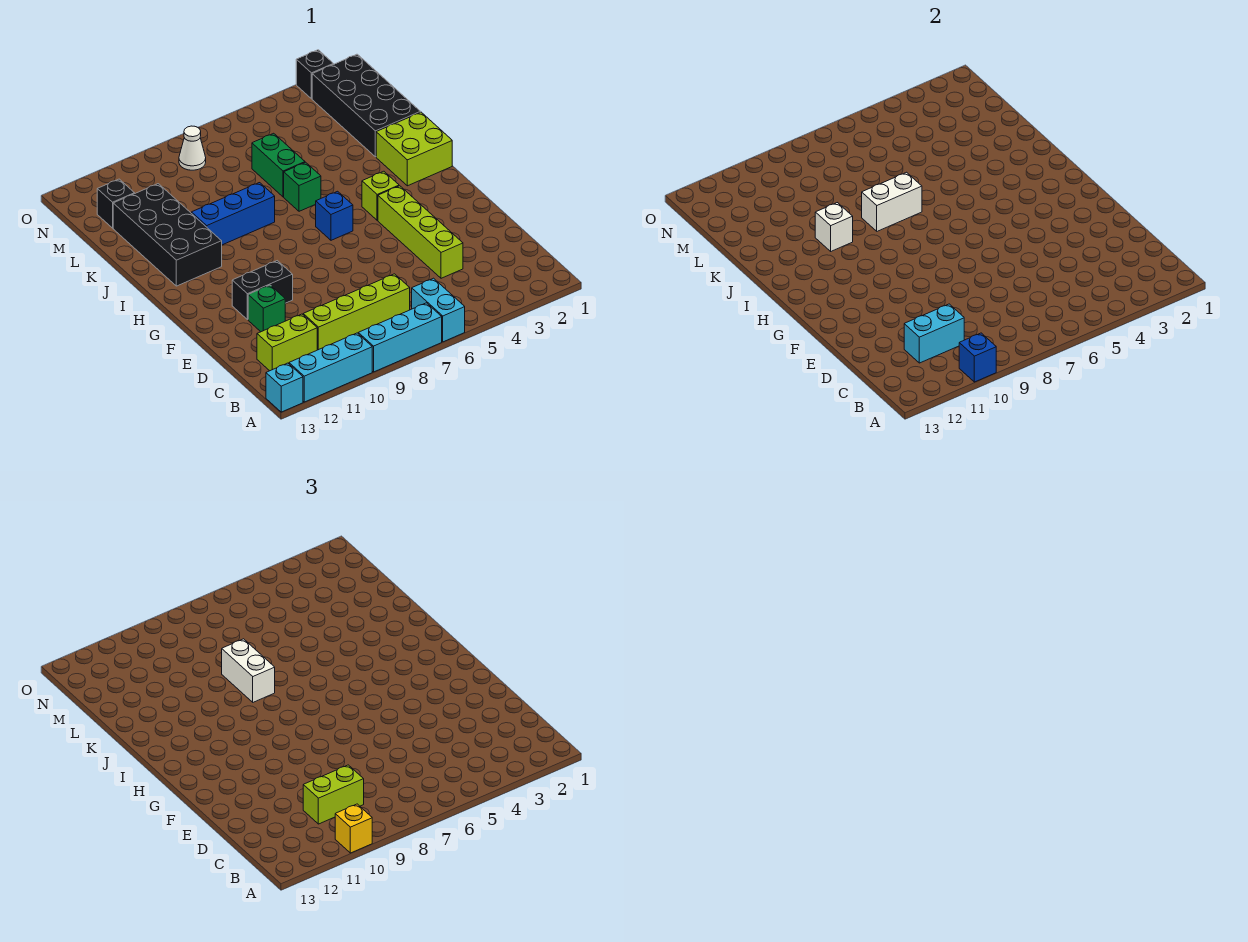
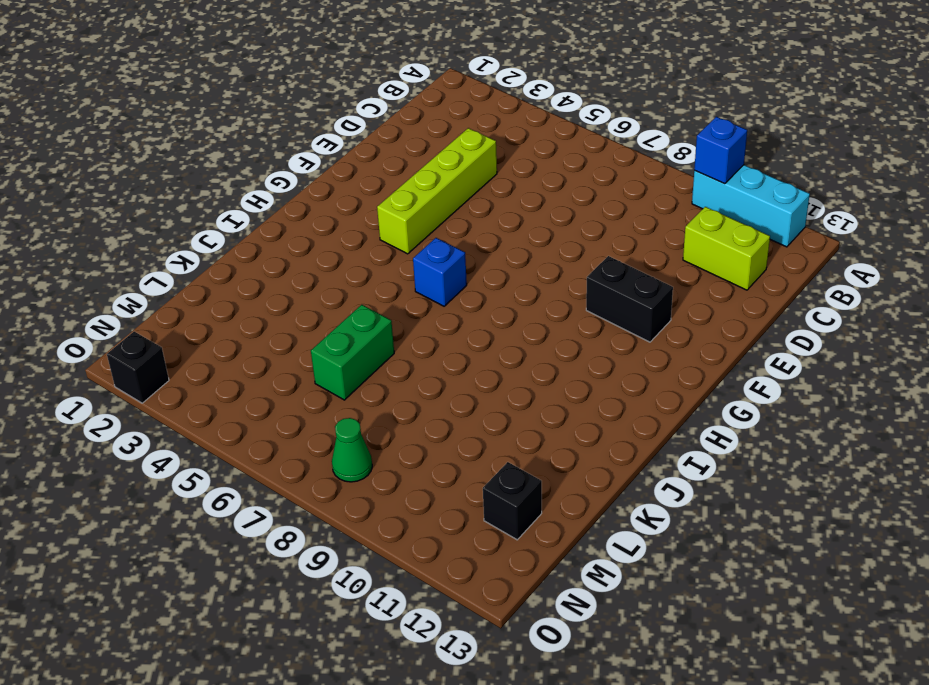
green 1x1 cone [332,418,372,482] -> white 1x1 cone [179,126,206,170]
none -> cyan 1x2 brick [412,278,465,342]
none -> cyan 1x3 brick [358,303,442,372]
none -> cyan 1x1 brick [266,363,303,412]

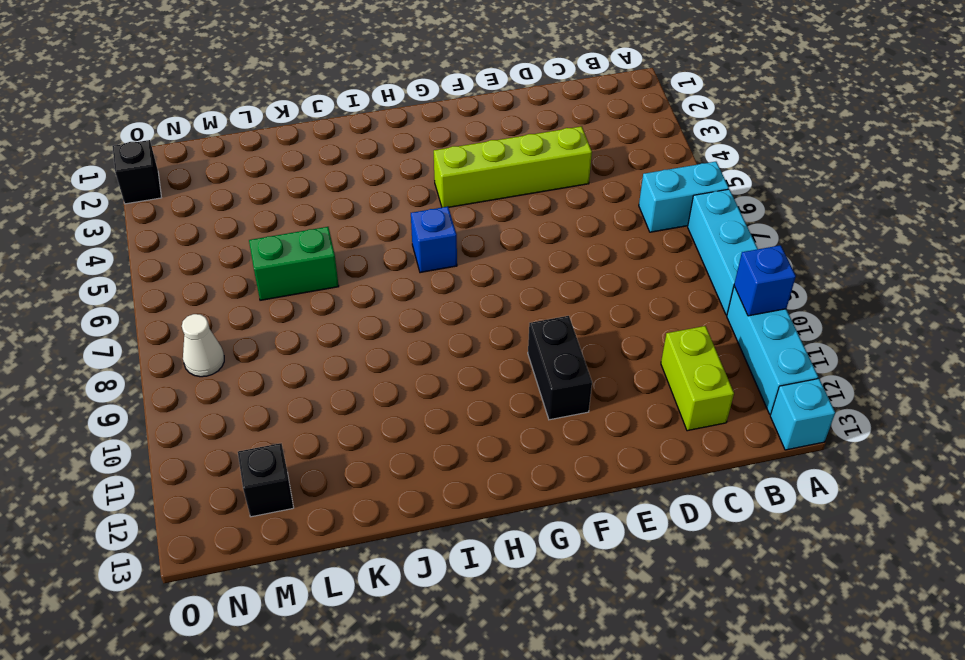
none -> lime 1x4 brick [303,274,410,350]
none -> green 1x1 brick [248,285,285,332]
none -> lime 1x1 brick [362,171,399,220]

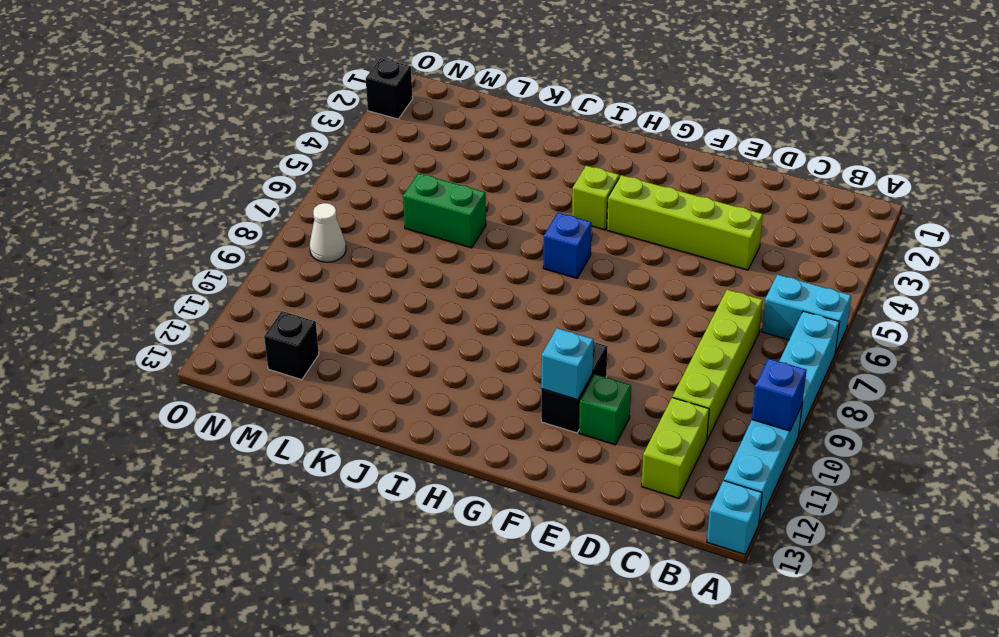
cyan 1x1 brick [541,328,594,400] -> none
none -> lime 2x2 brick [376,112,452,186]
none -> black 2x4 brick [113,184,222,286]
none -> green 1x1 brick [284,162,321,211]

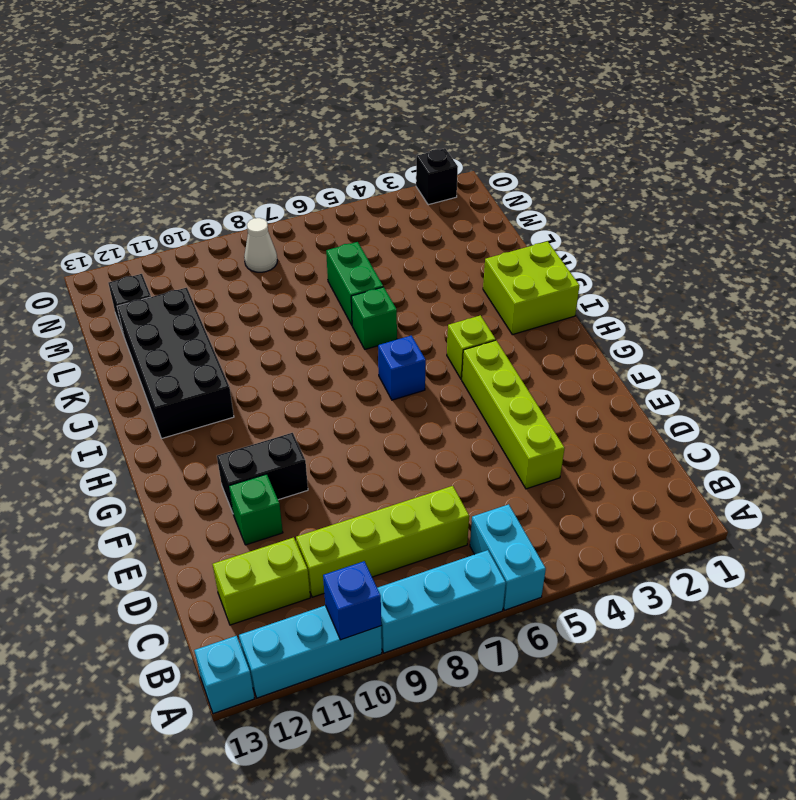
none -> blue 1x3 brick [191,183,275,245]
none -> black 2x4 brick [312,54,420,157]
none -> cyan 1x2 brick [904,304,964,363]

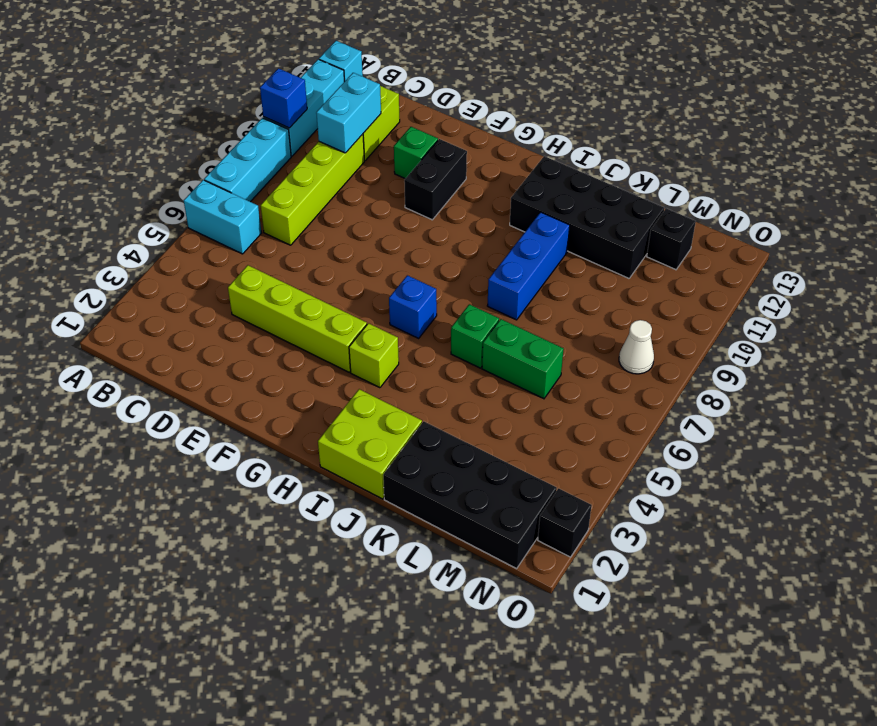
none -> white 1x2 brick [862,172,922,231]
none -> white 1x1 brick [815,203,853,251]
none -> yellow 1x1 brick [335,804,372,853]

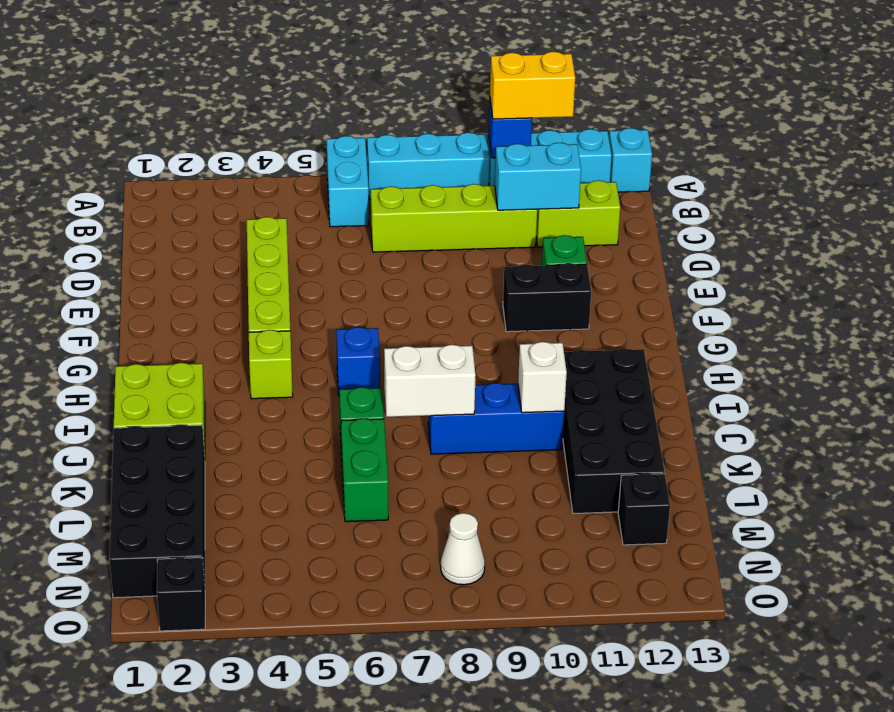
yellow 1x2 brick [490,52,575,119] -> yellow 1x1 brick [335,804,372,853]
none -> lime 1x2 brick [303,765,364,824]
none -> white 1x2 brick [222,639,275,702]

